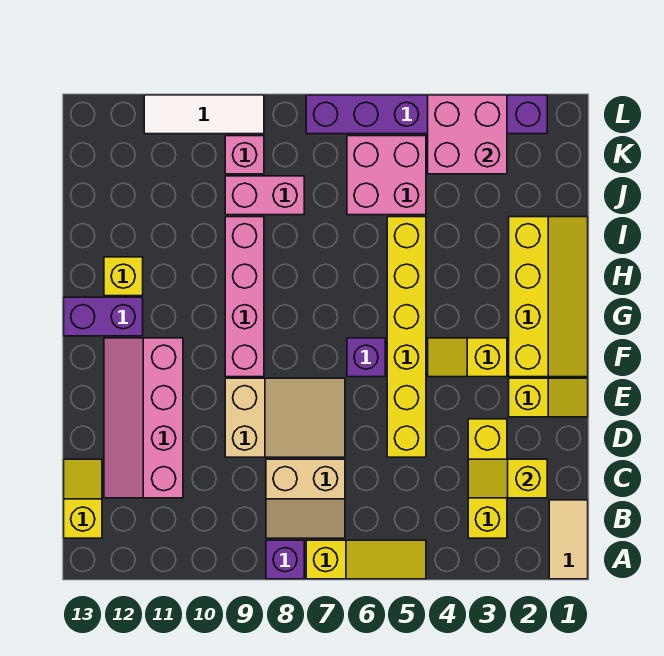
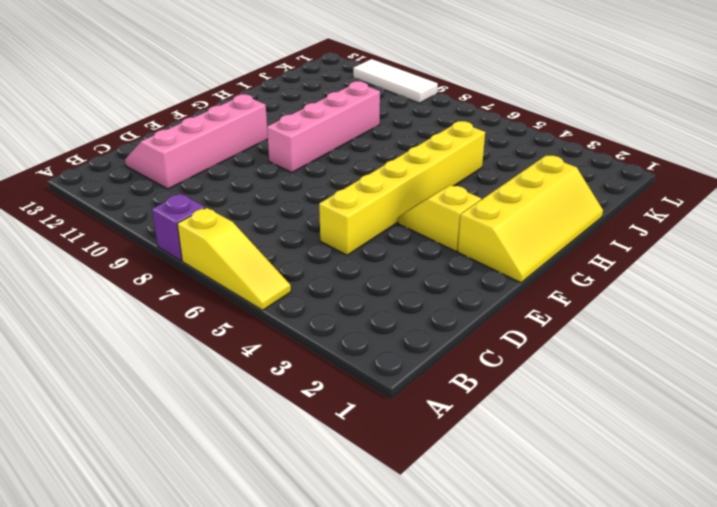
none -> tan 1x2 tile [549,500,588,579]
none -> yellow 1x3 brick [468,419,507,538]
none -> tan 2x2 slope [266,459,345,538]

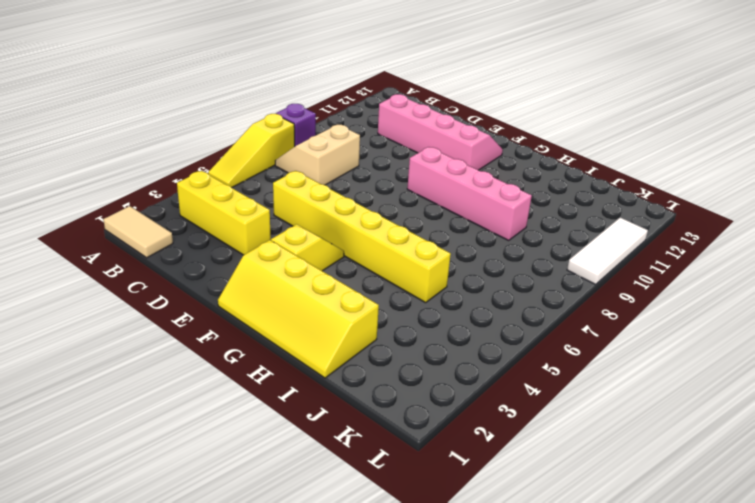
none -> yellow 1x2 slope [64,459,102,538]
none -> tan 2x3 slope [225,378,345,457]
none -> yellow 1x2 slope [509,378,588,417]

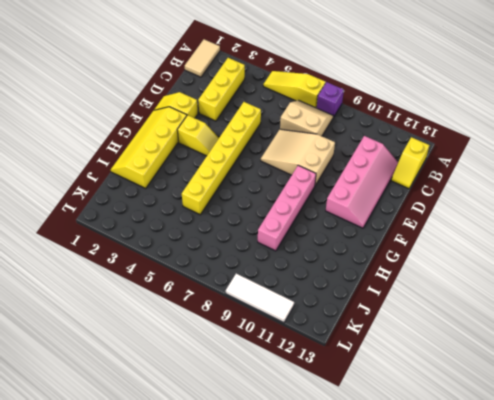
none -> purple 1x1 brick [347,338,385,377]
none -> purple 1x2 brick [64,297,143,336]
none -> yellow 1x1 brick [104,257,143,296]

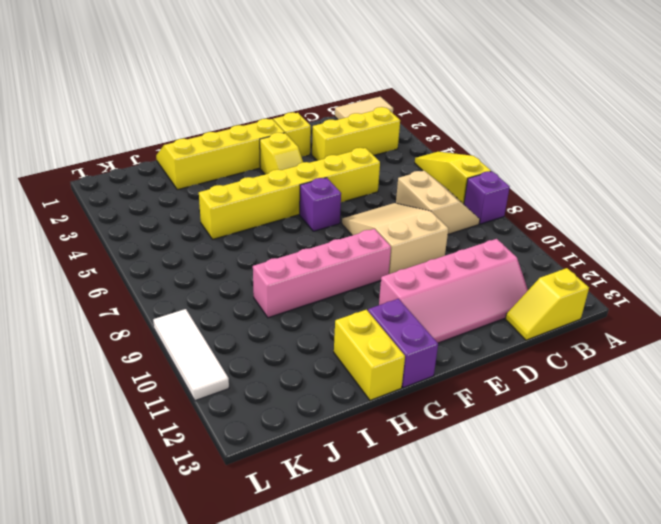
yellow 1x2 brick [334,310,405,400] -> yellow 1x1 brick [104,257,143,296]
none -> pink 2x2 brick [347,136,426,215]
none -> pink 1x2 brick [225,176,304,215]
none -> pink 1x1 brick [225,136,264,174]

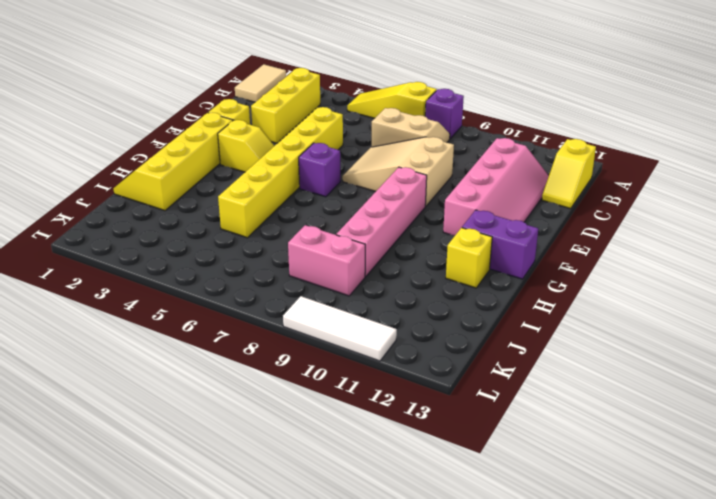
none -> pink 2x2 brick [347,136,426,215]
none -> pink 1x1 brick [225,136,264,174]
none -> purple 1x6 brick [306,95,547,134]

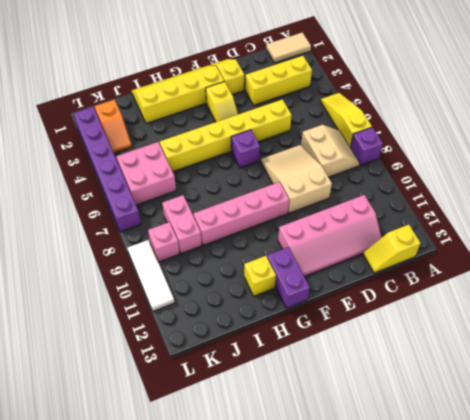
orange 1x2 slope [95,100,132,153] -> none
none -> yellow 1x2 slope [468,459,547,498]
none -> pink 2x2 brick [428,95,507,174]

